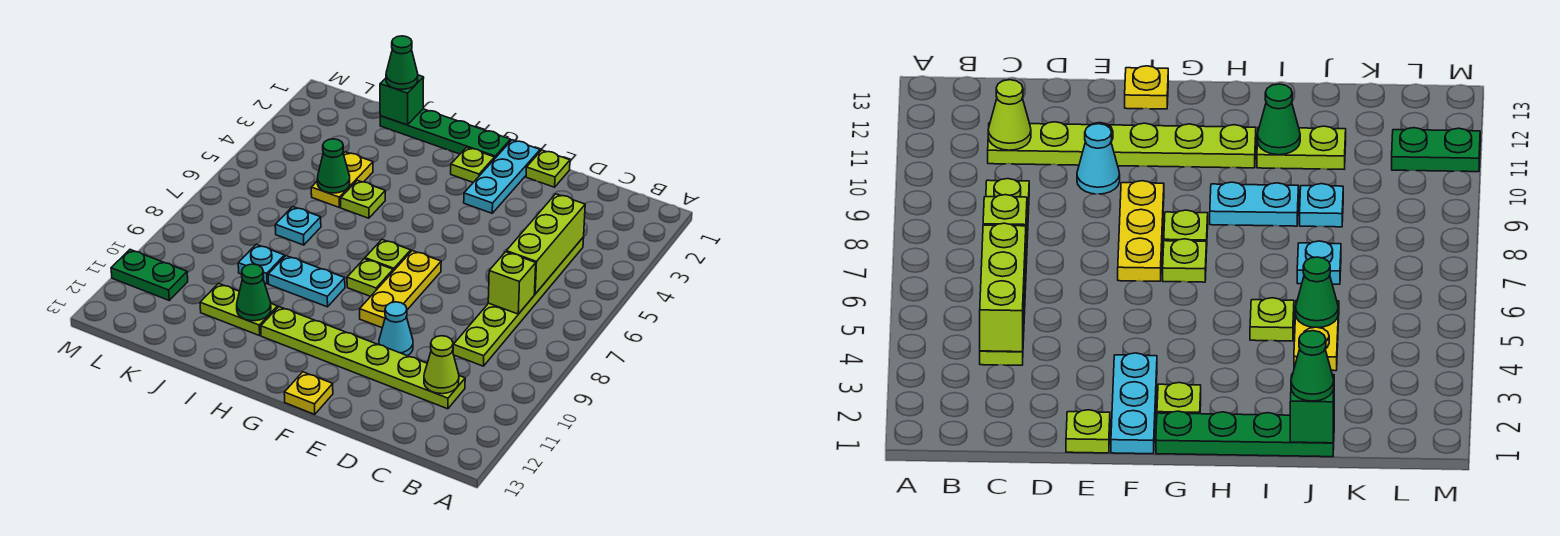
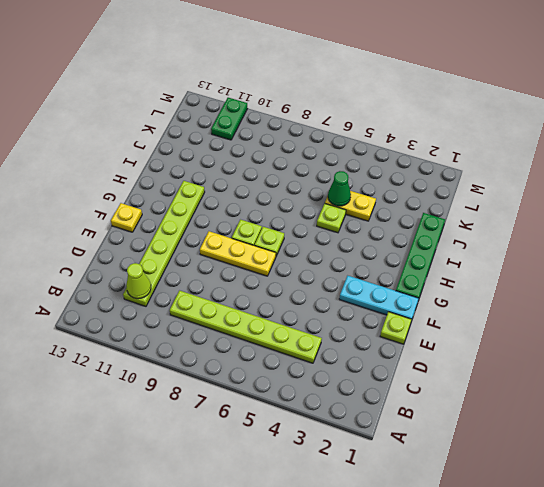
none -> cyan 1x1 cone [379,302,413,356]
none -> lime 1x1 plate [451,147,495,182]
none -> cyan 1x2 plate [268,256,345,307]

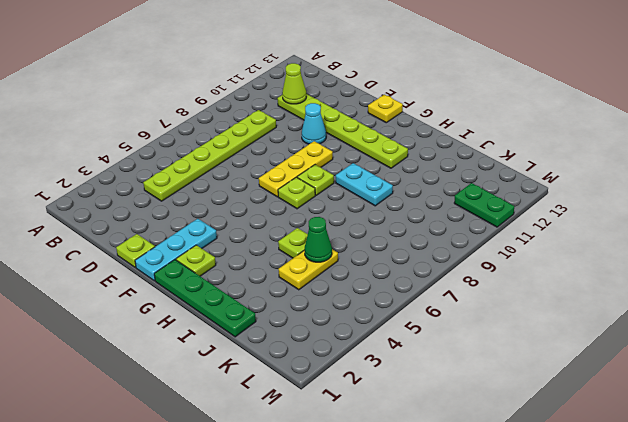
none -> lime 1x2 plate [200,283,277,336]
none -> cyan 1x1 plate [275,207,321,245]
none -> cyan 1x1 plate [238,244,284,284]

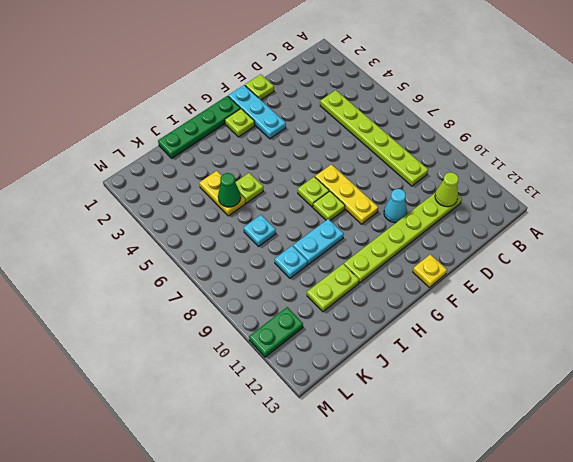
none -> lime 1x3 brick [506,194,585,294]
none -> lime 1x1 brick [488,252,536,314]
none -> green 1x1 cone [237,264,271,321]

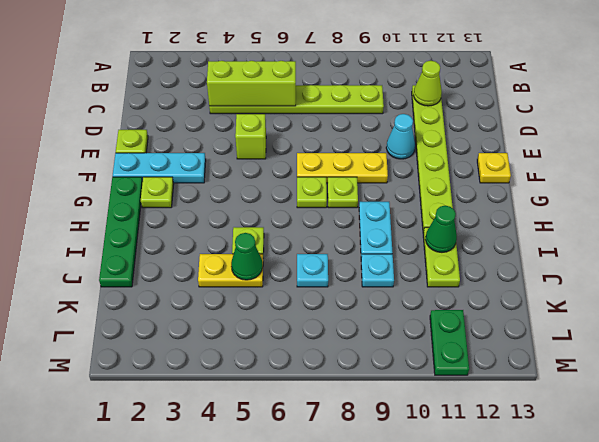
lime 1x1 brick [235,114,266,159] -> lime 1x1 brick moved to [488,252,536,314]
none -> green 1x1 brick [380,75,424,125]
none -> green 1x1 cone [386,36,418,89]

